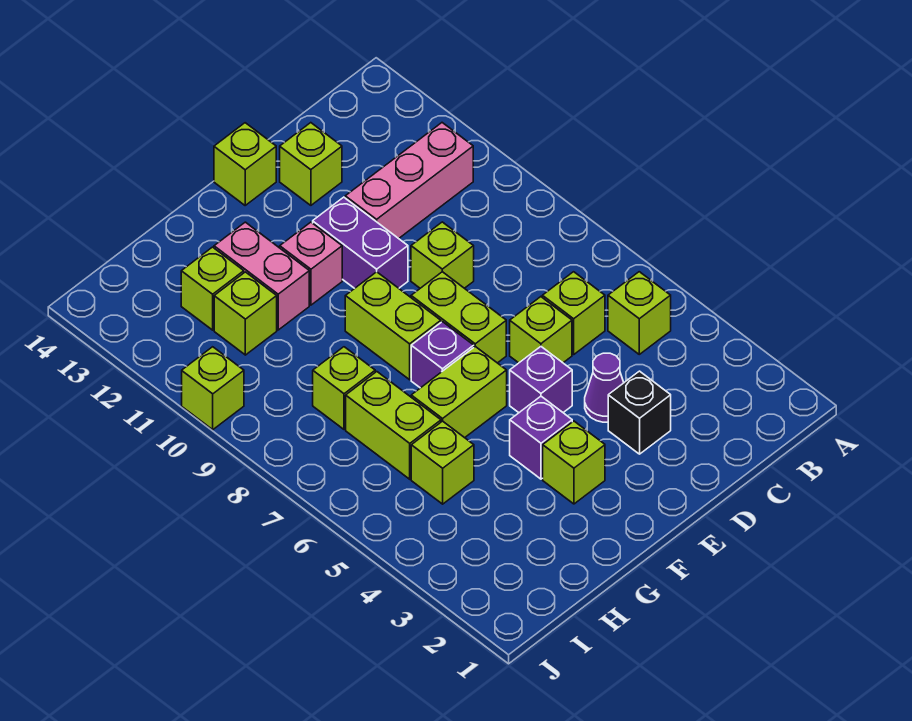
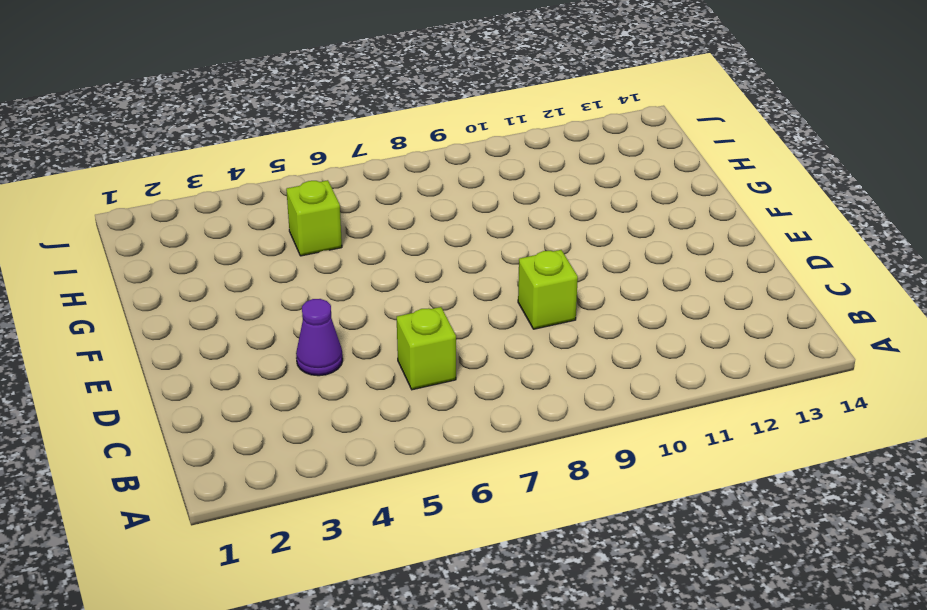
none -> lime 1x1 brick [608,272,671,354]
none -> pink 1x3 brick [345,123,473,239]
none -> black 1x1 brick [608,371,671,454]

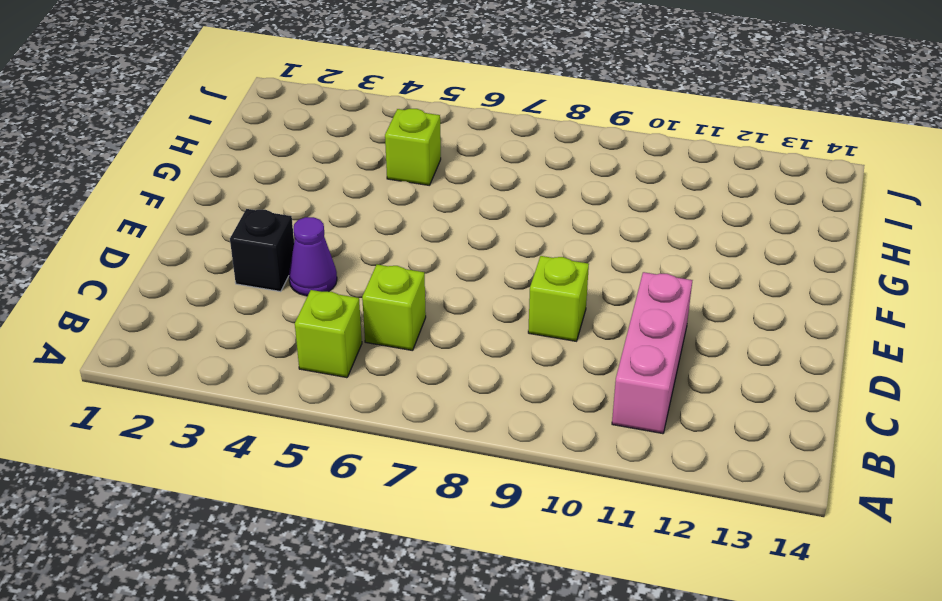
none -> lime 1x1 brick [510,297,572,363]
none -> lime 1x1 brick [280,123,342,205]
none -> purple 1x1 brick [510,347,572,413]

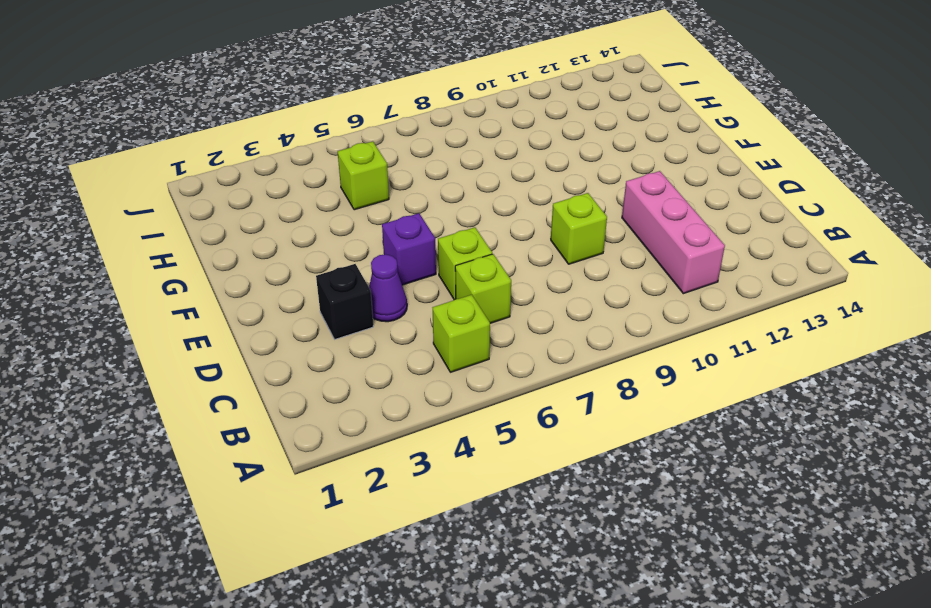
none -> lime 1x1 brick [280,123,342,205]
none -> lime 1x2 brick [411,272,506,363]
none -> purple 1x2 brick [313,197,408,288]

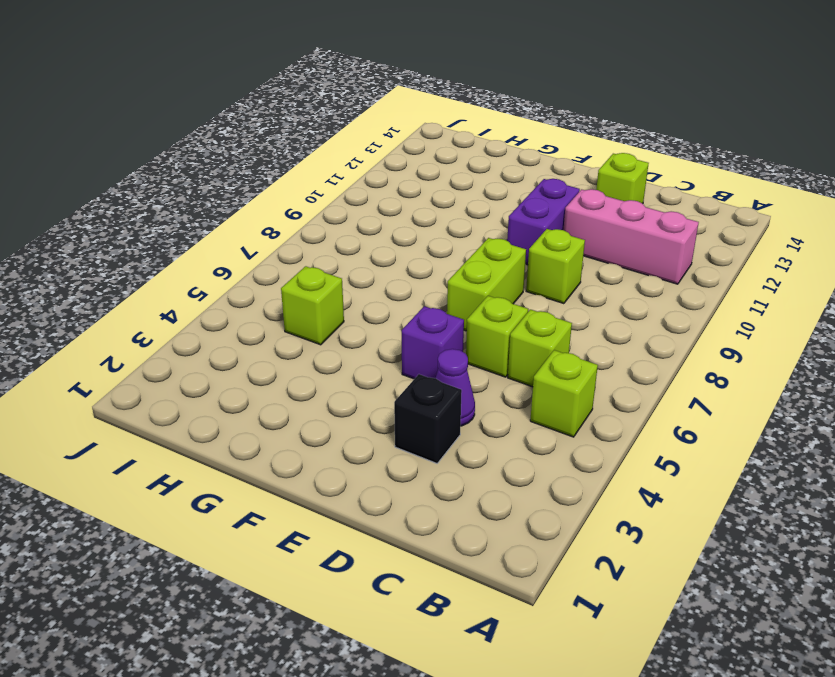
none -> lime 1x1 brick [214,123,276,205]
none -> lime 1x1 brick [543,421,605,504]
none -> purple 1x1 brick [510,396,572,479]

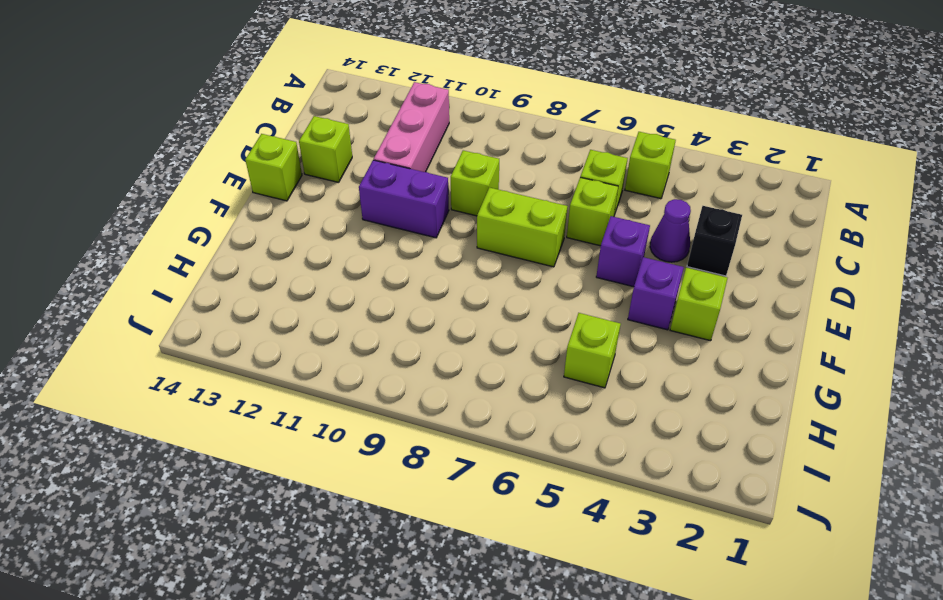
none -> lime 1x2 brick [411,346,507,438]
none -> purple 1x1 brick [411,322,474,388]
none -> lime 1x2 brick [345,272,441,380]

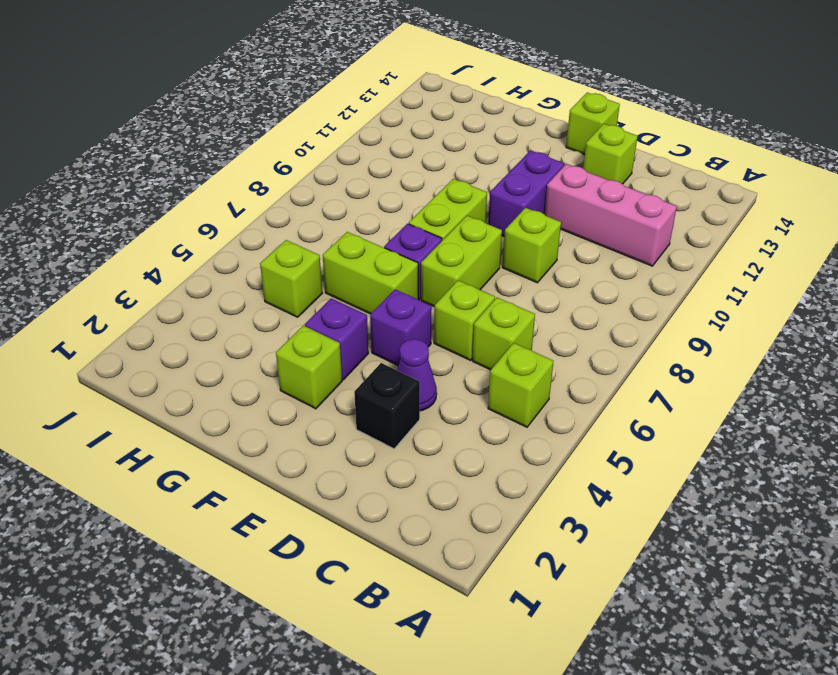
none -> pink 1x1 brick [280,222,342,305]
none -> pink 1x2 brick [214,222,309,330]
none -> lime 1x2 brick [346,372,441,479]

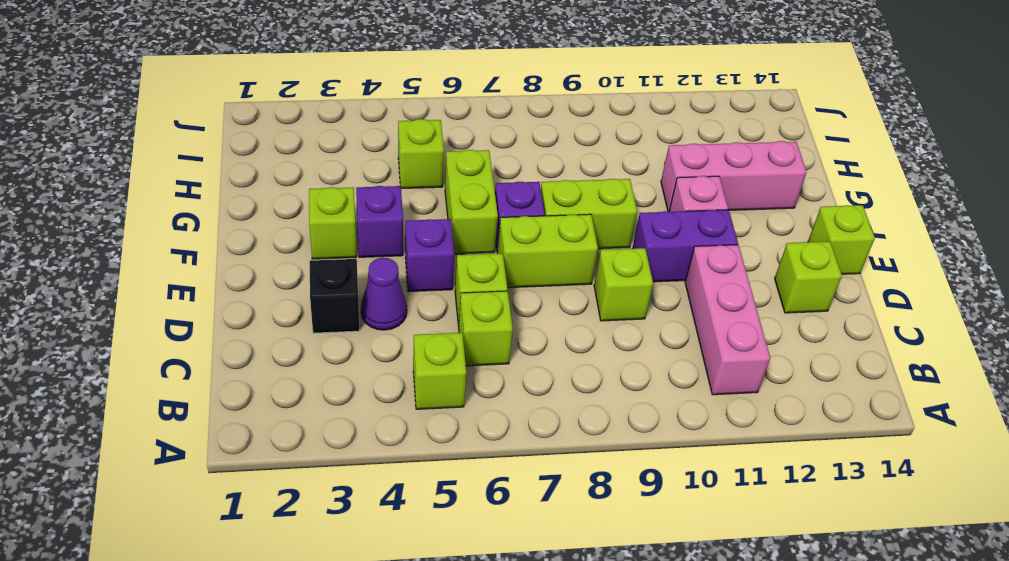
pink 1x3 brick [661,141,807,212] -> pink 1x2 brick [214,222,309,330]
none -> lime 1x2 brick [346,372,441,479]
none -> lime 1x1 brick [313,347,375,429]
none -> lime 1x1 brick [214,272,277,355]

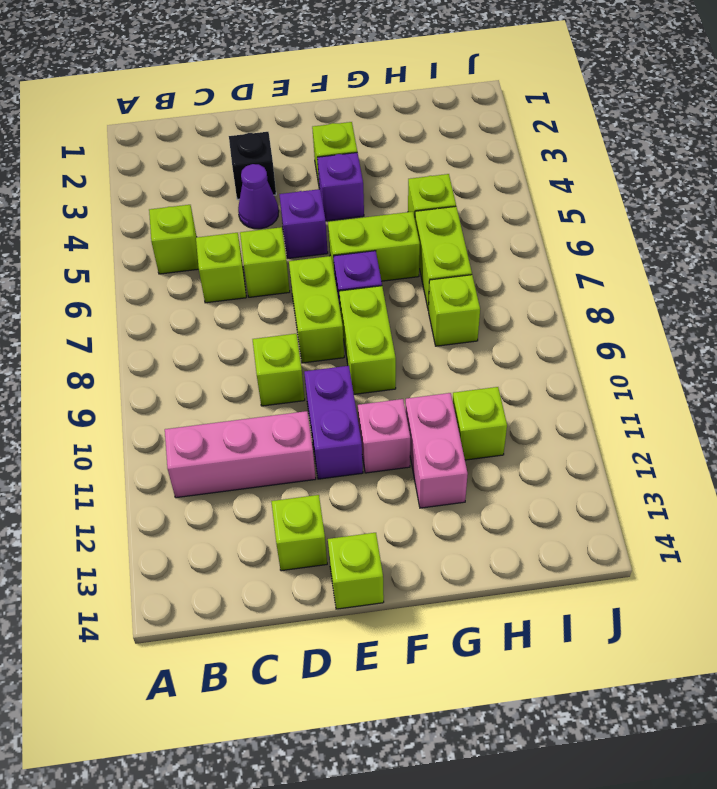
none -> lime 1x1 brick [181,247,244,330]
none -> lime 1x1 brick [182,347,244,430]

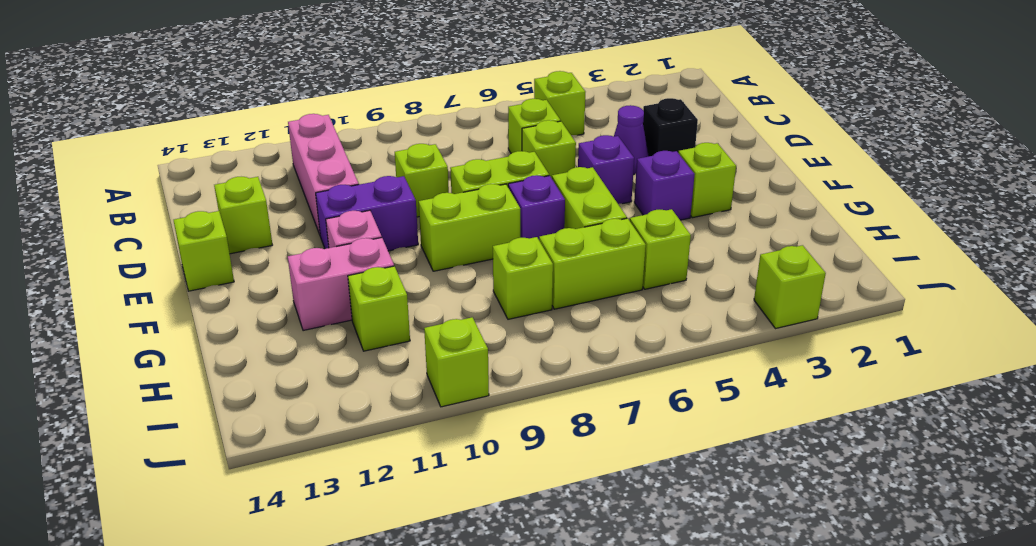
lime 1x1 brick [754,245,826,329] -> lime 1x1 brick moved to [181,247,244,330]

